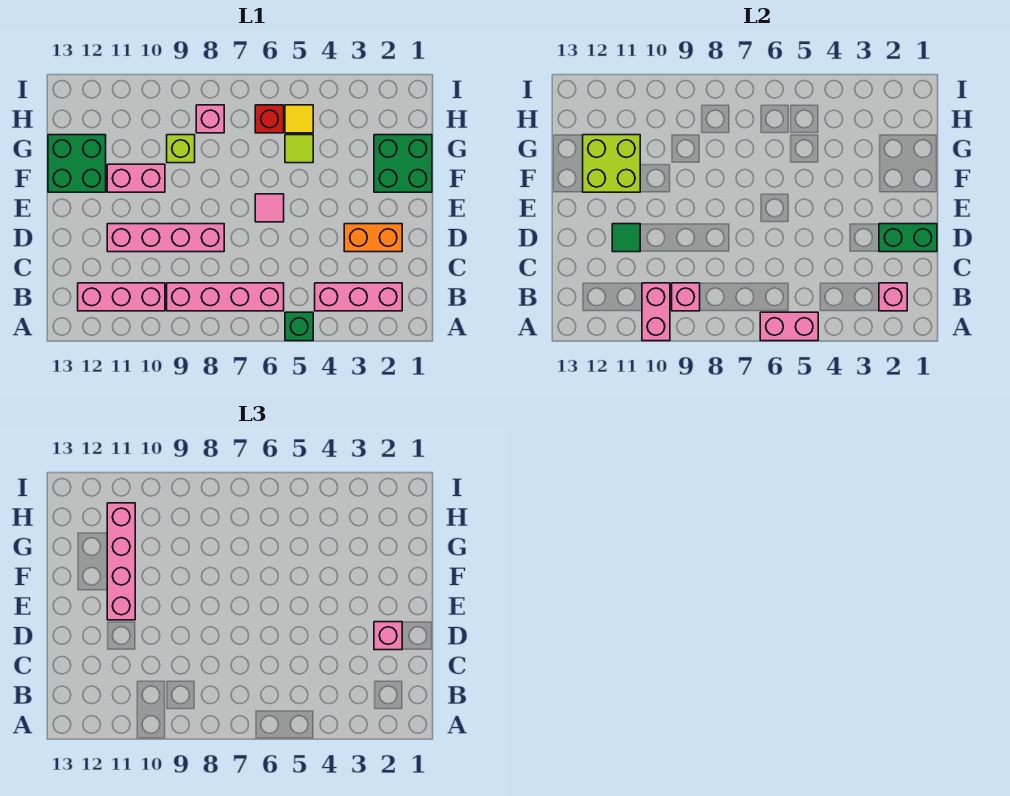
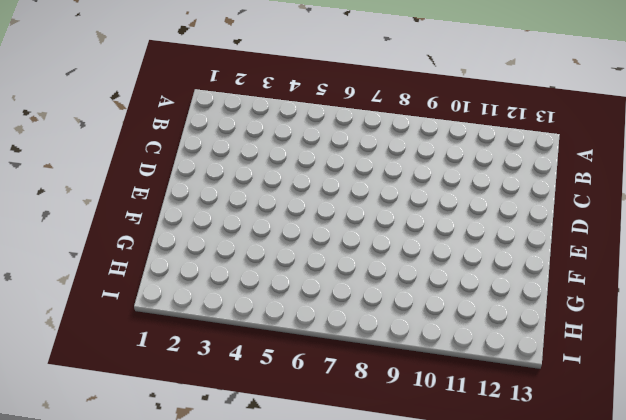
none -> green 1x1 brick [285,312,313,341]
none -> pink 1x3 brick [315,283,402,311]
none -> pink 1x4 brick [167,283,284,311]

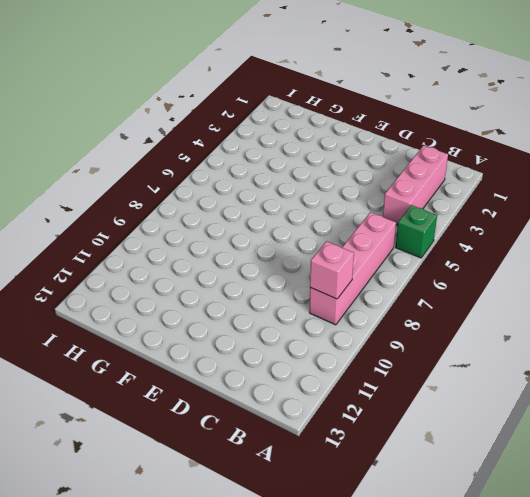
none -> pink 1x3 brick [78,283,165,311]
none -> orange 1x2 brick [344,224,402,252]
none -> pink 1x4 brick [107,224,224,252]

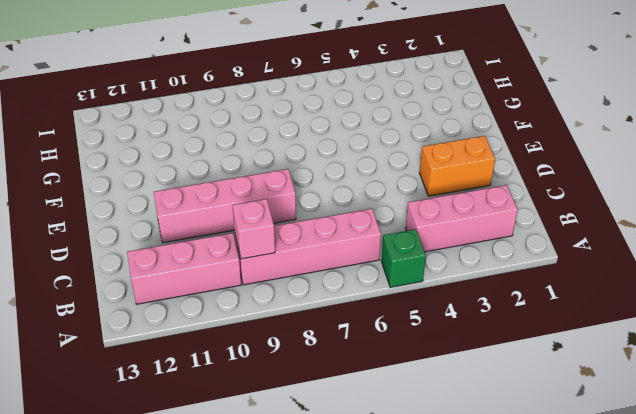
none -> pink 1x1 tile [255,194,284,222]
none -> green 2x2 brick [374,135,432,192]
none -> pink 1x2 brick [107,164,165,192]

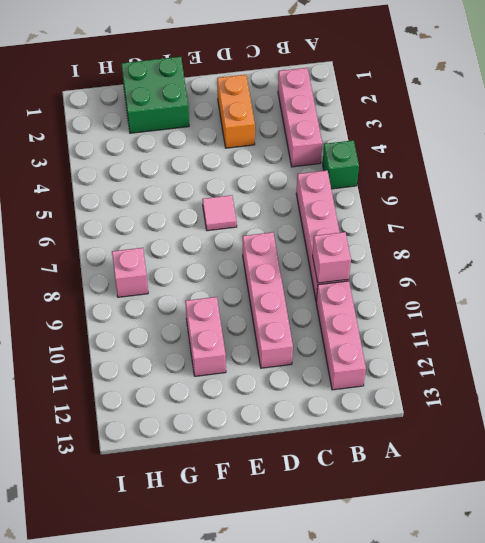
none -> green 2x2 brick [48,135,106,192]
none -> lime 1x1 tile [285,135,313,163]
none -> lime 1x1 brick [167,135,195,163]

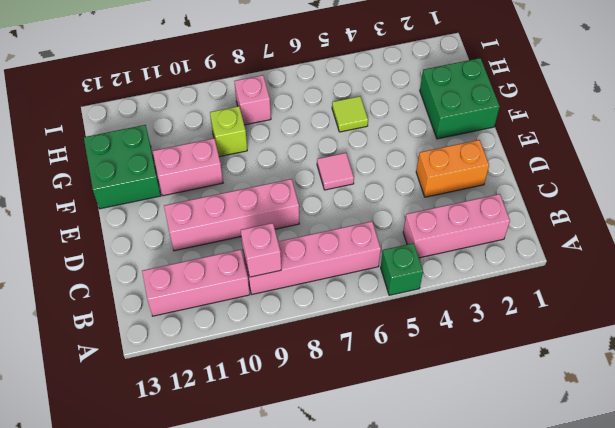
none -> yellow 1x1 tile [285,105,313,133]
none -> red 1x1 brick [255,105,284,133]
none -> pink 1x2 brick [760,312,818,341]

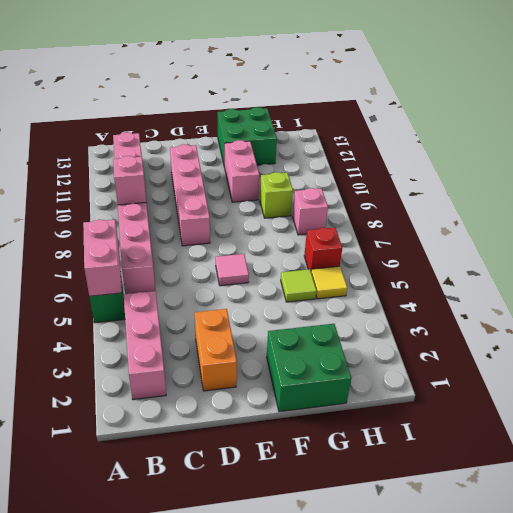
none -> pink 1x2 brick [642,283,670,341]
none -> pink 1x1 brick [879,283,907,311]
none -> green 1x2 brick [879,224,937,252]

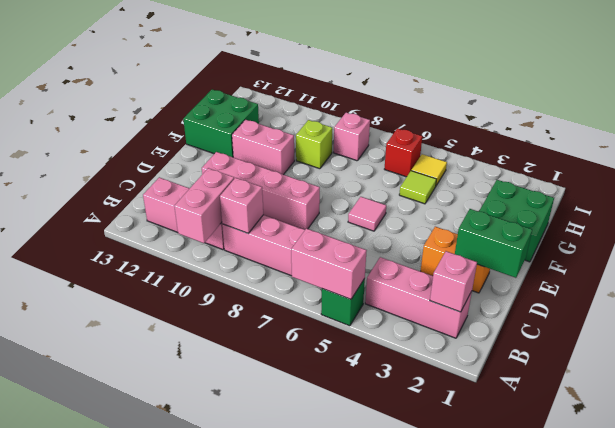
none -> green 1x1 tile [612,224,640,252]
none -> lime 2x2 brick [583,135,640,192]
none -> pink 1x1 brick [374,622,402,650]

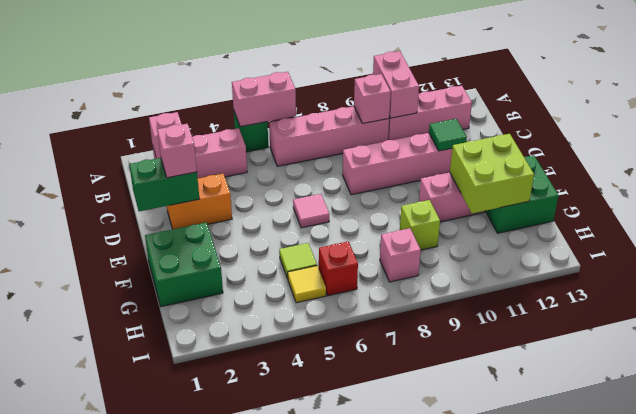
none -> pink 1x4 brick [107,503,135,620]

